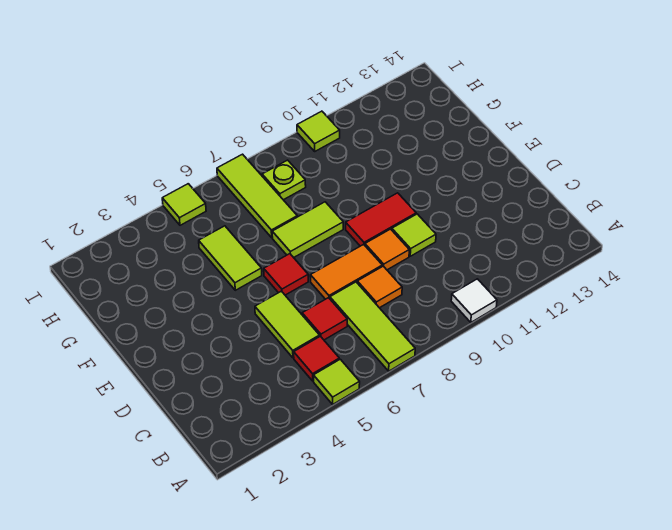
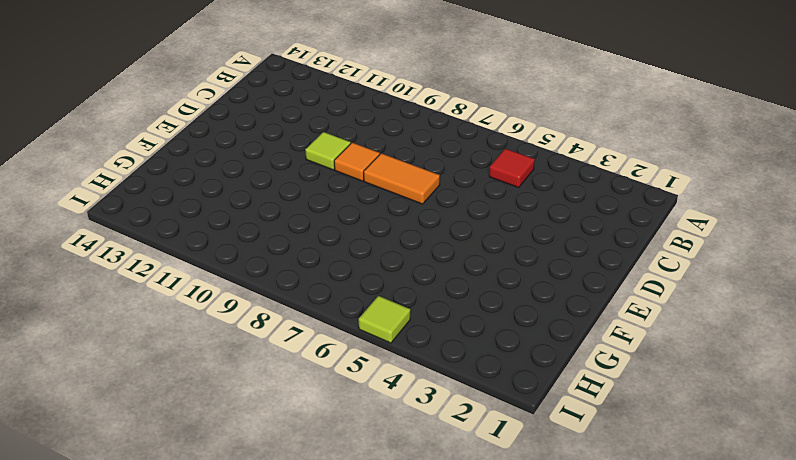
none -> lime 1x1 tile [314,359,360,404]
none -> lime 1x3 tile [330,282,415,371]
none -> white 1x1 tile [451,279,497,322]

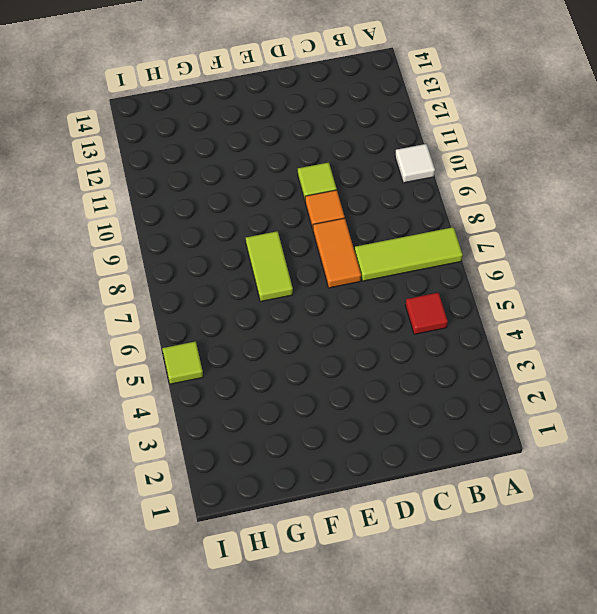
none -> lime 1x1 tile [314,359,360,404]
none -> lime 1x2 tile [255,291,320,358]
none -> red 1x1 tile [302,298,347,340]

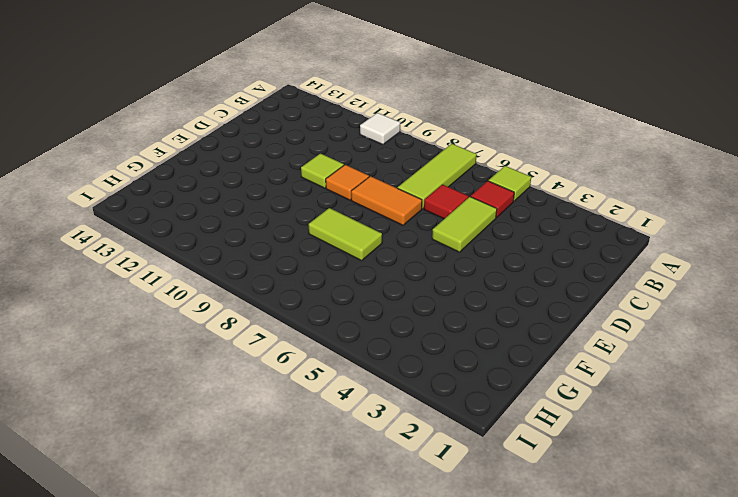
none -> orange 1x1 tile [357,266,402,308]
none -> red 1x1 tile [264,254,308,295]
none -> red 1x2 tile [346,193,416,246]

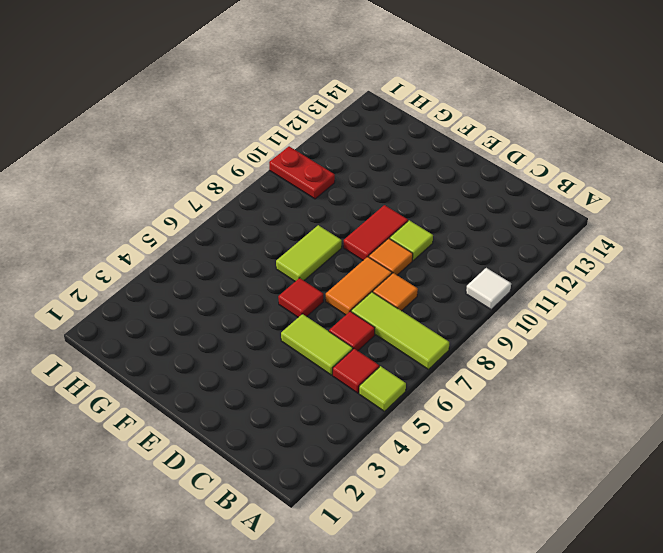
red 1x2 plate [269,146,335,199] -> lime 1x1 tile [297,111,340,151]
none -> lime 1x2 tile [199,226,262,290]
none -> lime 1x3 tile [217,154,297,238]
none -> lime 1x1 plate [262,160,306,200]

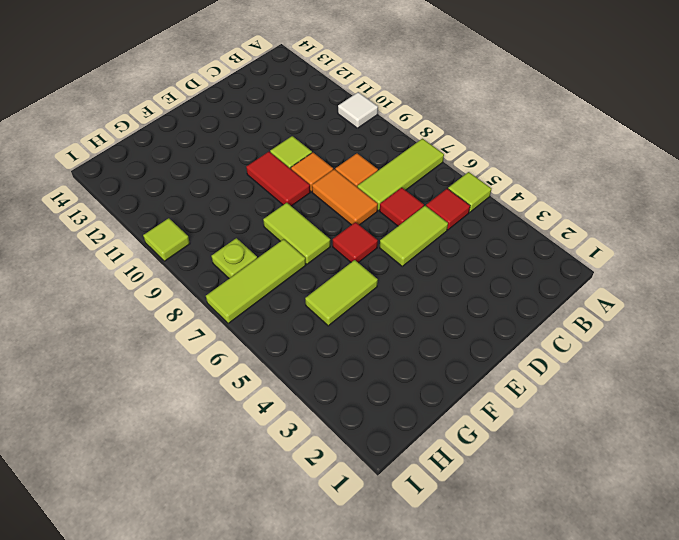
none -> lime 1x1 tile [162,184,206,225]

